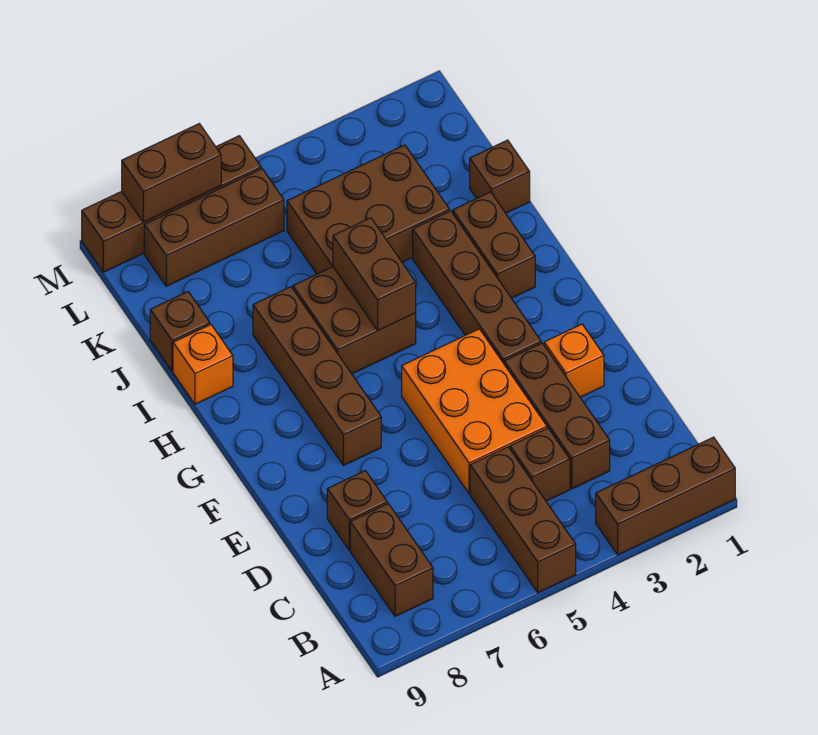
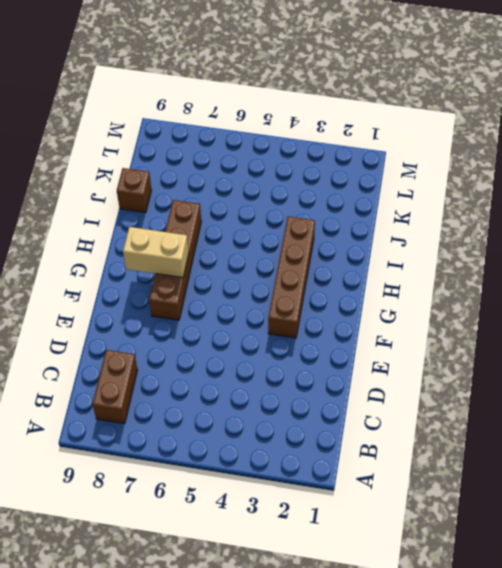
tan 1x2 brick [123,227,189,278] -> none
none -> brown 1x3 brick [596,437,735,555]
none -> brown 1x3 brick [470,447,576,593]
none -> brown 1x3 brick [504,343,610,489]

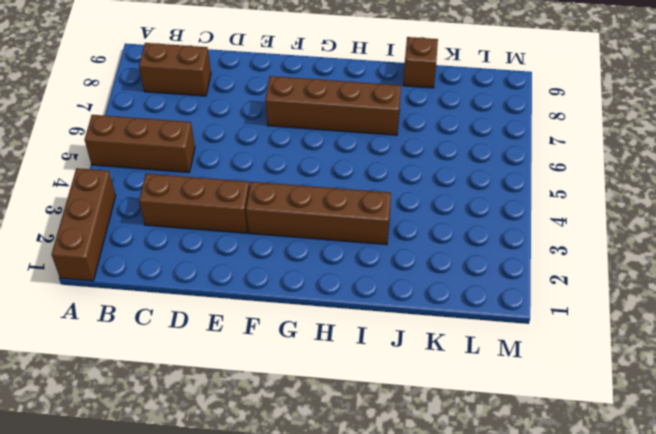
none -> brown 1x1 brick [510,428,570,501]
none -> orange 2x3 brick [402,329,547,494]
none -> brown 1x1 brick [327,471,387,550]

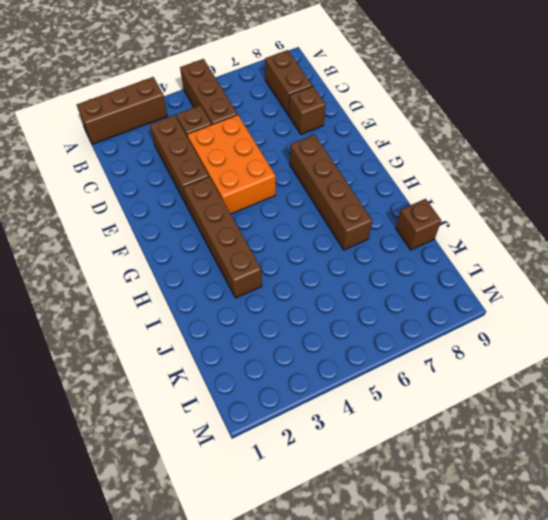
none -> orange 1x1 brick [544,324,604,397]
none -> brown 1x2 brick [453,192,535,298]
none -> brown 2x2 brick [293,267,416,374]

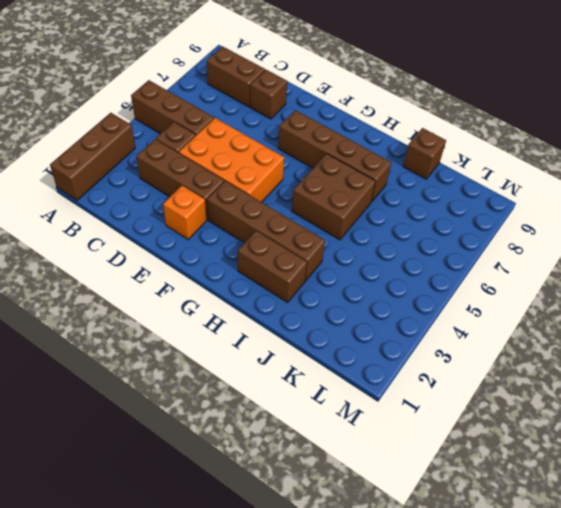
none -> orange 1x1 brick [173,325,233,404]
none -> brown 1x1 brick [470,140,530,213]
none -> brown 2x3 brick [287,145,450,274]

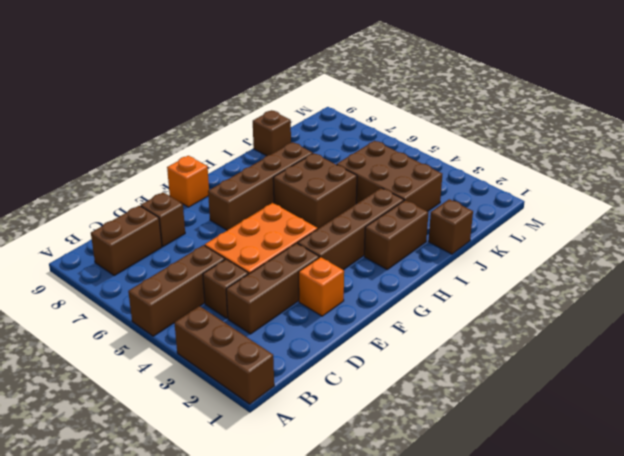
orange 1x1 brick [167,156,209,207] -> orange 1x1 brick moved to [173,325,233,404]
none -> brown 1x3 brick [144,169,284,286]
none -> brown 1x4 brick [82,136,261,272]
none -> brown 1x2 brick [333,218,416,330]

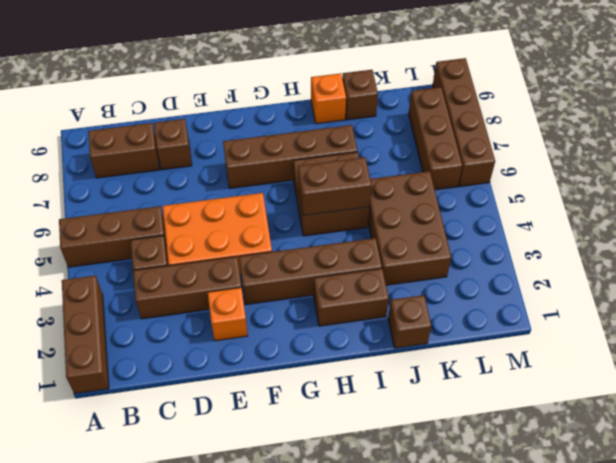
none -> brown 1x2 brick [122,124,221,222]

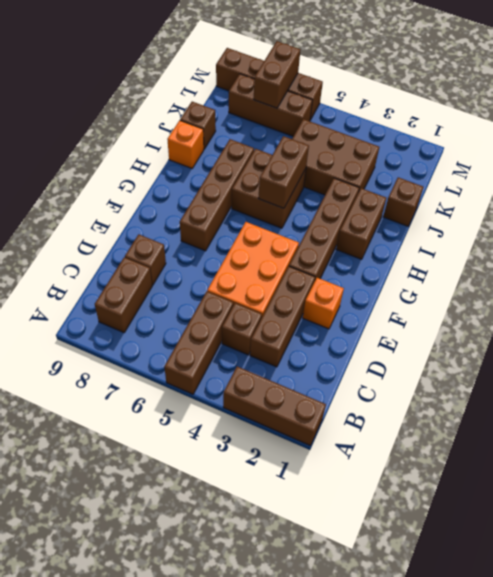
brown 1x2 brick [254,41,300,108] -> brown 1x2 brick turned to [122,124,221,222]

